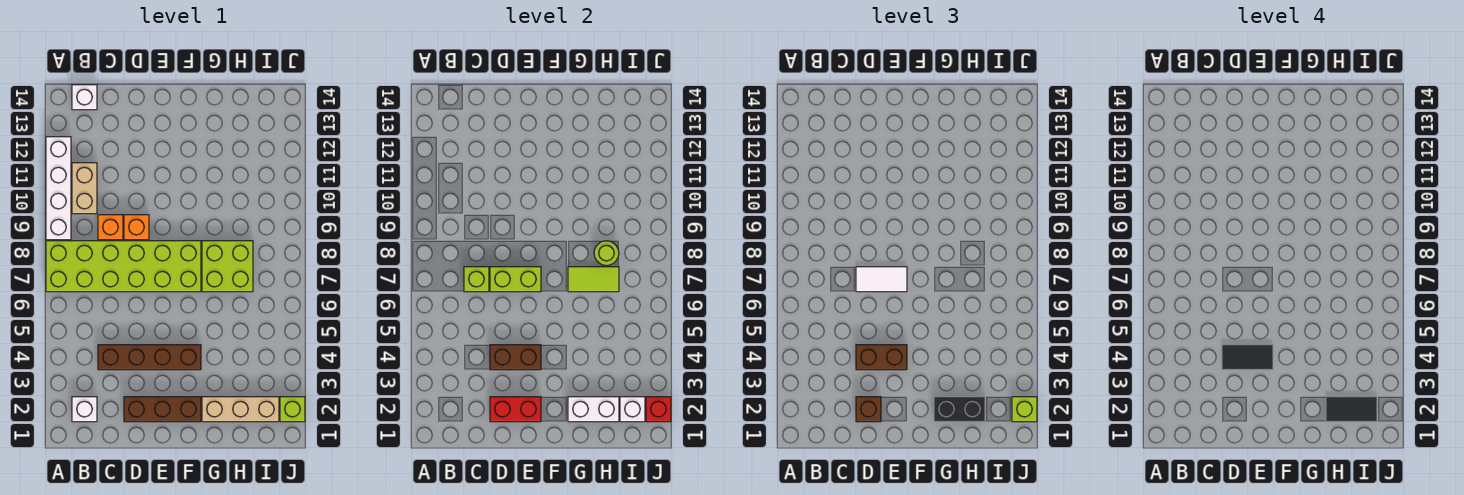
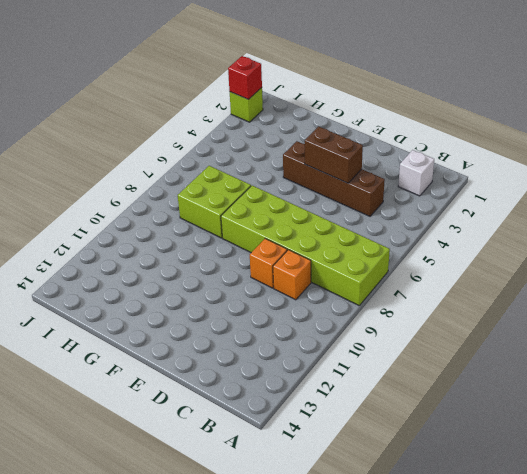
none -> white 1x4 brick [46,137,71,240]
none -> tan 1x2 brick [72,163,97,214]
none -> white 1x1 brick [72,85,97,110]

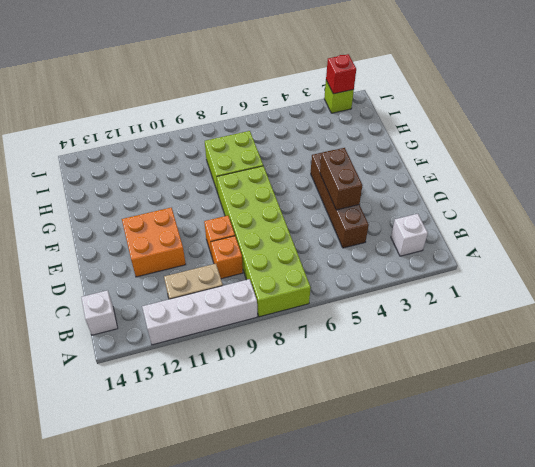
orange 2x2 brick [122,208,186,277] -> none
none -> brown 1x3 brick [124,397,201,422]
none -> tan 1x3 brick [202,397,279,422]
none -> lime 1x1 brick [464,267,489,292]

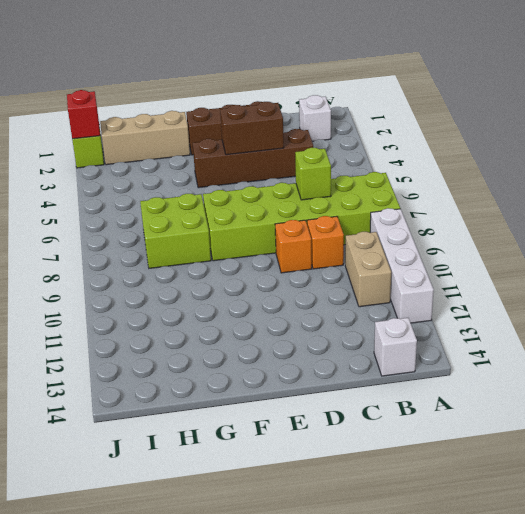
none -> red 1x2 brick [490,397,541,422]
none -> lime 1x2 brick [490,267,541,292]
none -> white 1x2 brick [568,397,619,422]

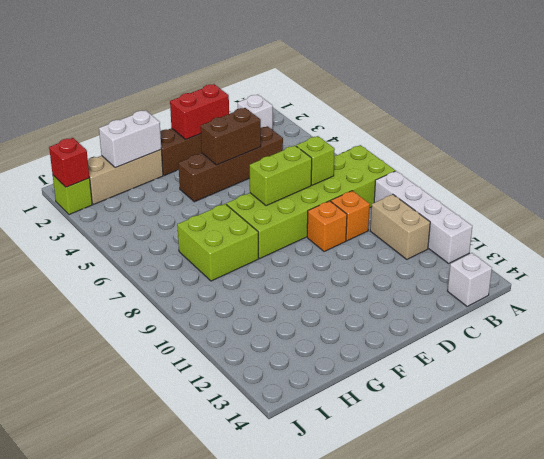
none -> lime 1x2 tile [568,267,619,292]
none -> lime 1x1 round brick [594,241,619,265]
none -> white 1x1 brick [620,397,645,422]

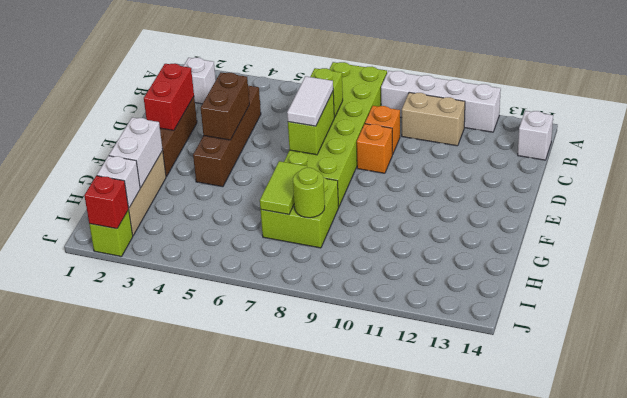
none -> brown 1x1 brick [856,397,881,422]
none -> brown 1x2 brick [856,345,907,370]
none -> black 1x2 brick [934,397,985,422]

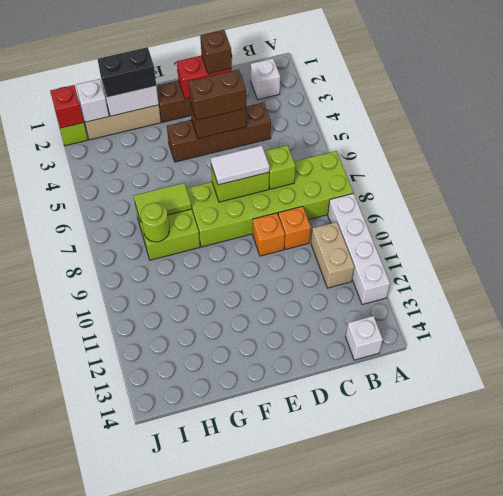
none -> lime 1x1 brick [1012,397,1037,422]
none -> black 1x2 tile [1222,345,1273,370]
none -> black 1x2 tile [1326,397,1377,422]

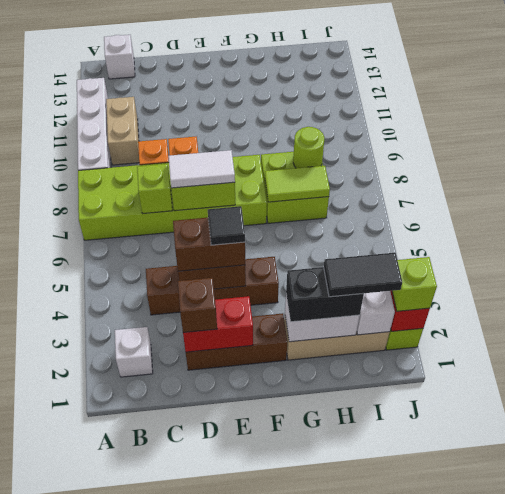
black 1x1 tile [208,206,245,245] -> black 1x2 tile [1222,345,1273,370]

